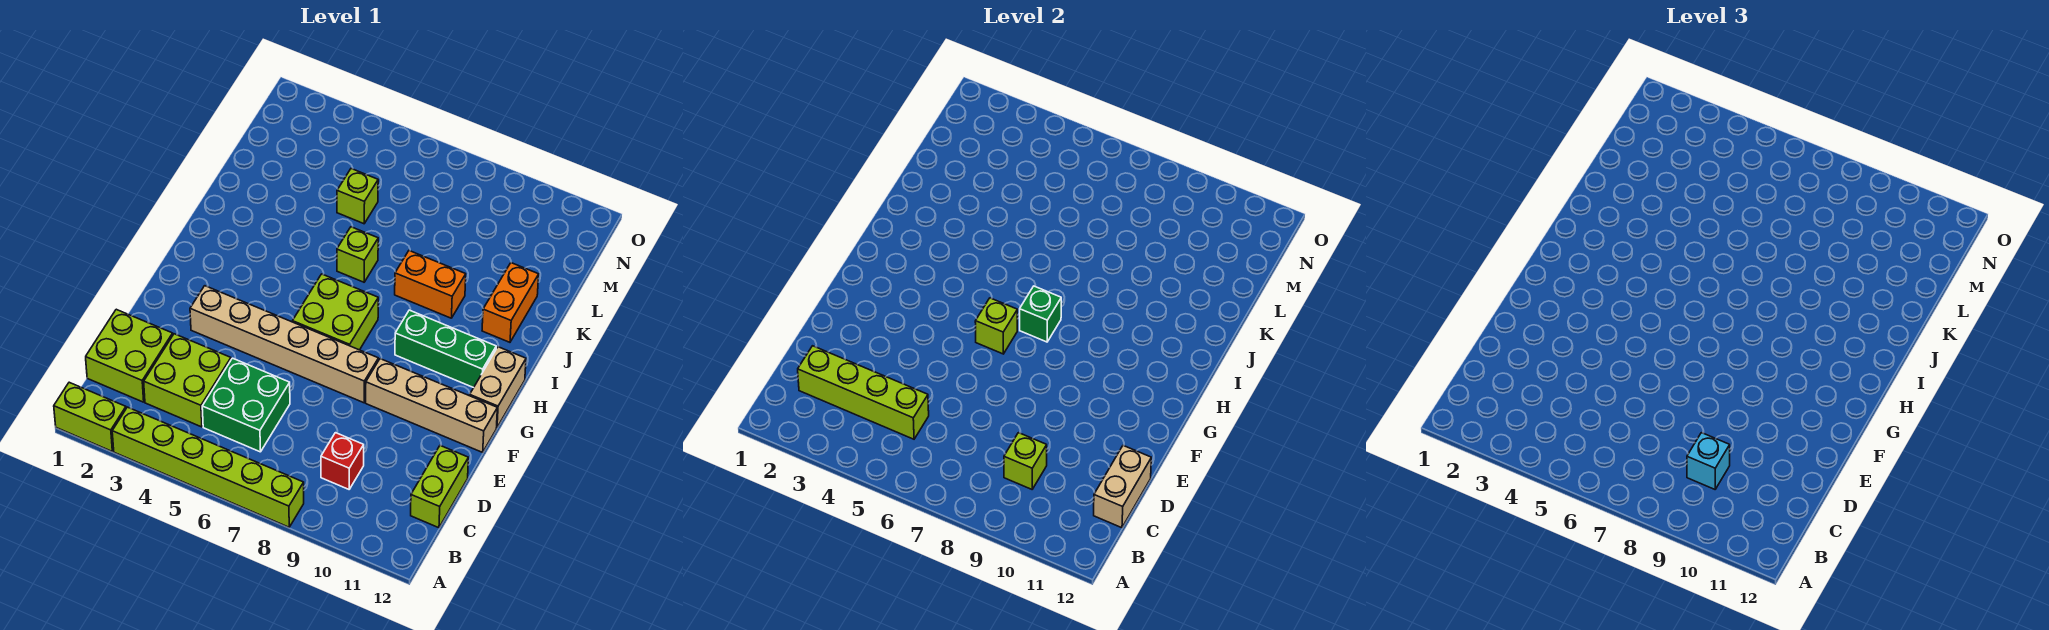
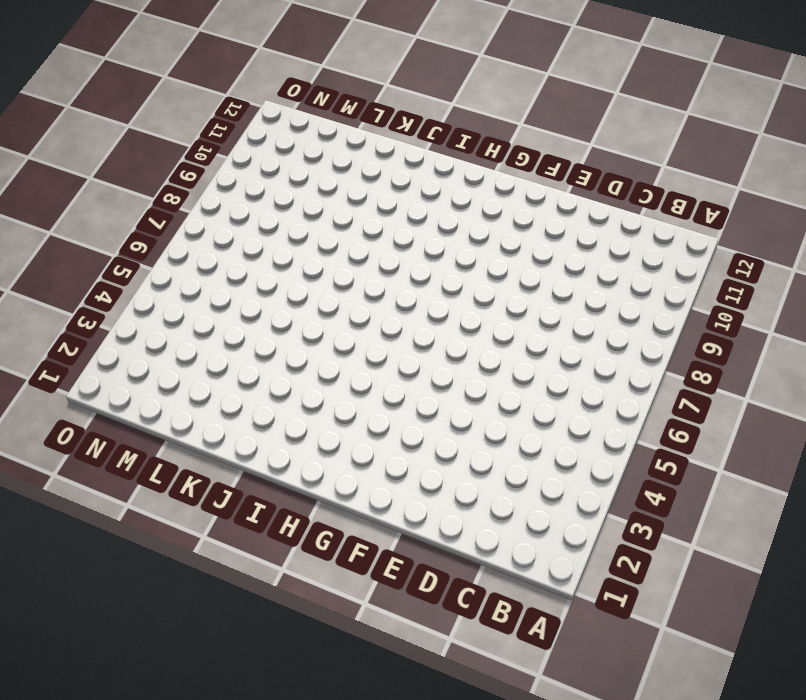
none -> lime 1x2 brick [54,382,126,451]
none -> lime 1x6 brick [112,407,304,527]
none -> lime 2x2 brick [86,309,173,402]

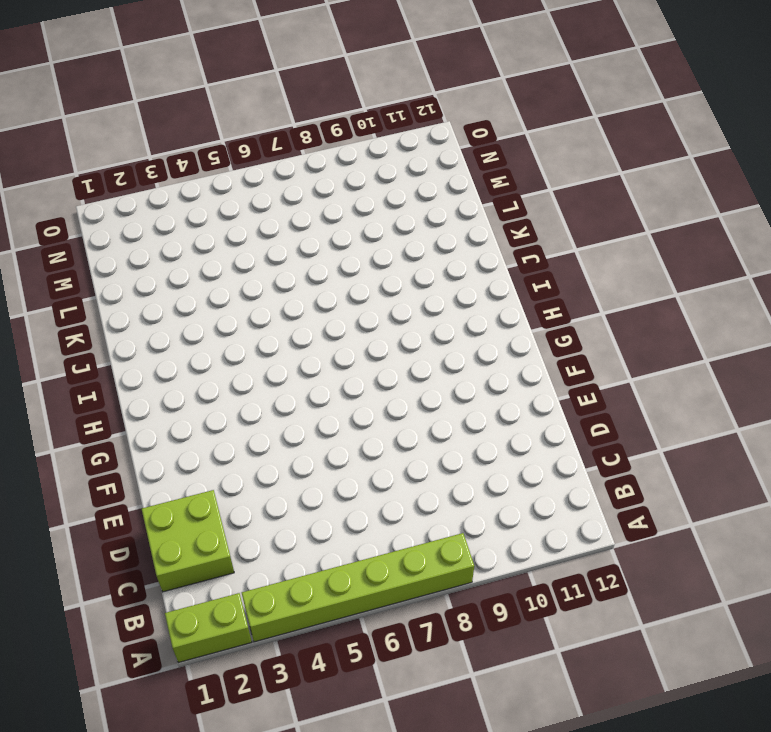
none -> lime 2x2 brick [144,334,231,427]
none -> green 2x2 brick [202,358,290,452]
none -> red 1x1 brick [321,433,364,489]

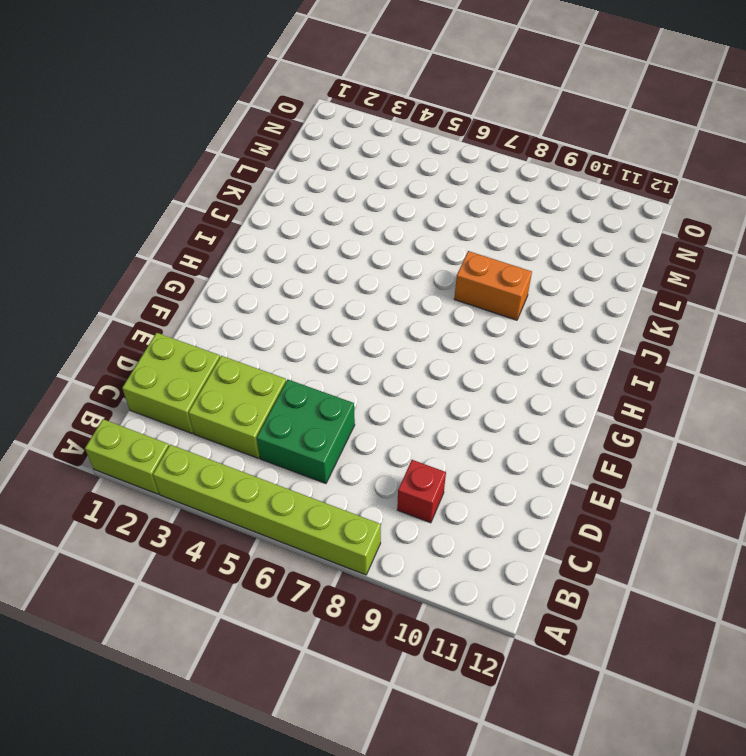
none -> lime 1x2 brick [411,445,468,528]
none -> tan 1x6 brick [190,286,378,403]
none -> tan 1x4 brick [366,359,497,452]

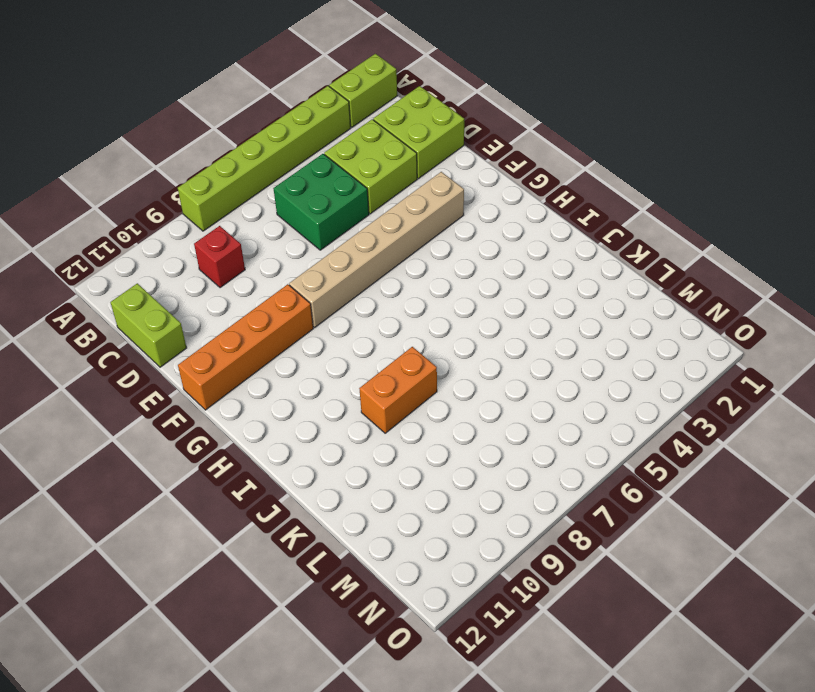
orange 1x4 brick [178,284,313,410] -> tan 1x4 brick [366,359,497,452]
none -> lime 2x2 brick [292,274,378,350]
none -> tan 1x2 brick [470,347,526,427]
none -> green 1x3 brick [395,310,496,388]

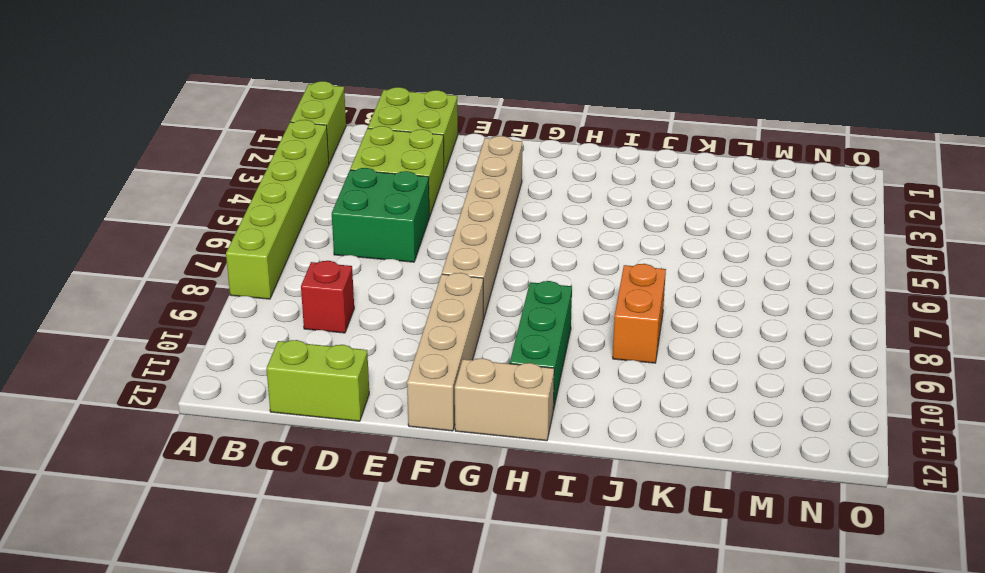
none -> lime 2x2 brick [292,274,378,350]
none -> lime 1x1 brick [337,227,378,282]
none -> orange 1x2 brick [482,263,539,342]

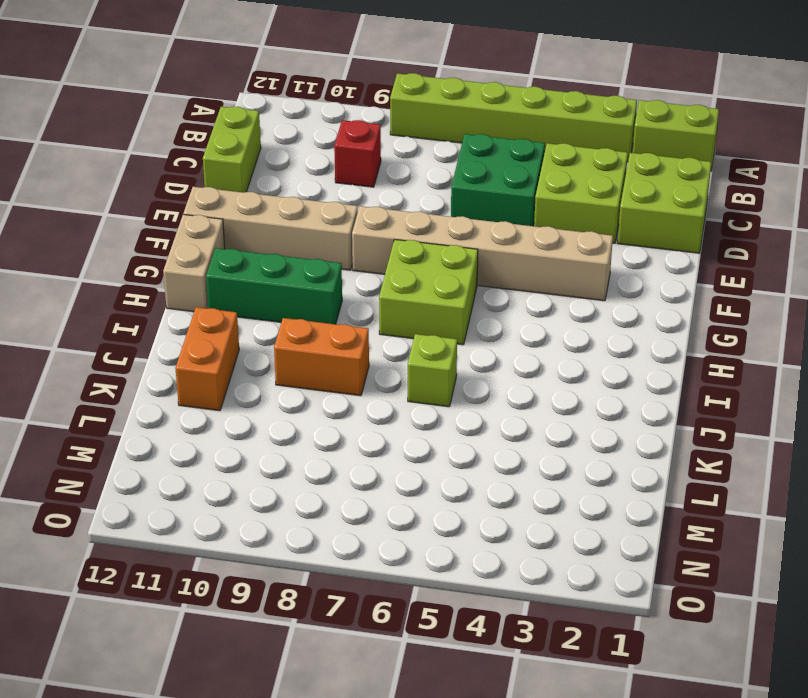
none -> lime 1x1 brick [337,169,378,224]
none -> lime 1x4 brick [798,346,929,439]
none -> lime 1x1 brick [1004,433,1047,489]

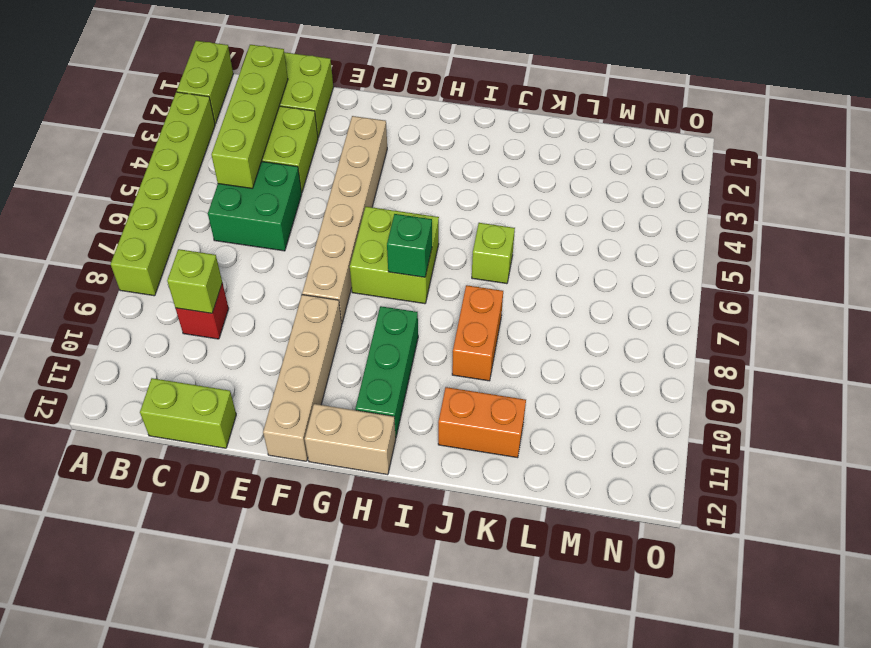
none -> lime 1x1 brick [337,169,378,224]
none -> tan 1x2 brick [1094,445,1151,528]
none -> lime 1x1 brick [975,298,1017,354]

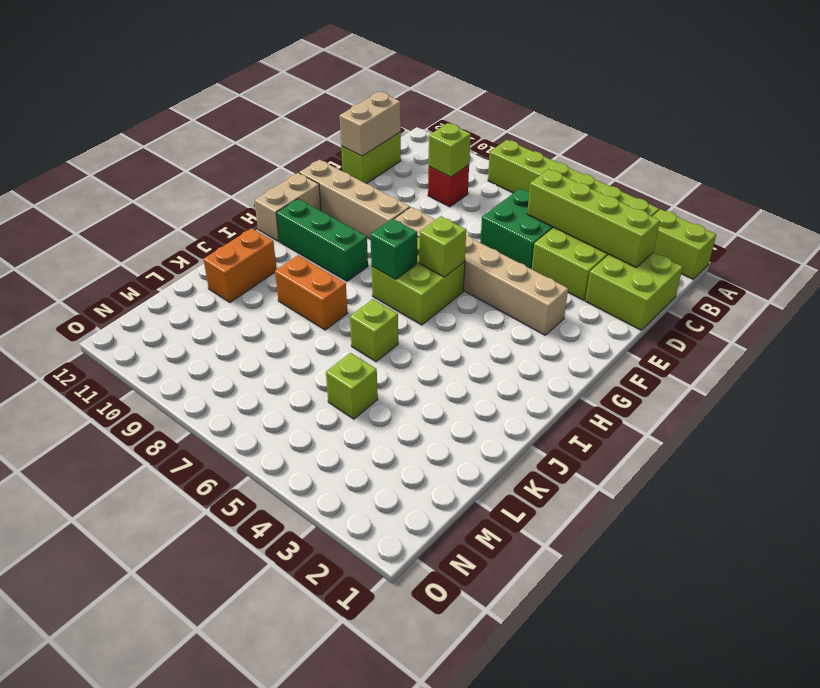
none -> cyan 1x1 brick [1687,433,1730,489]

